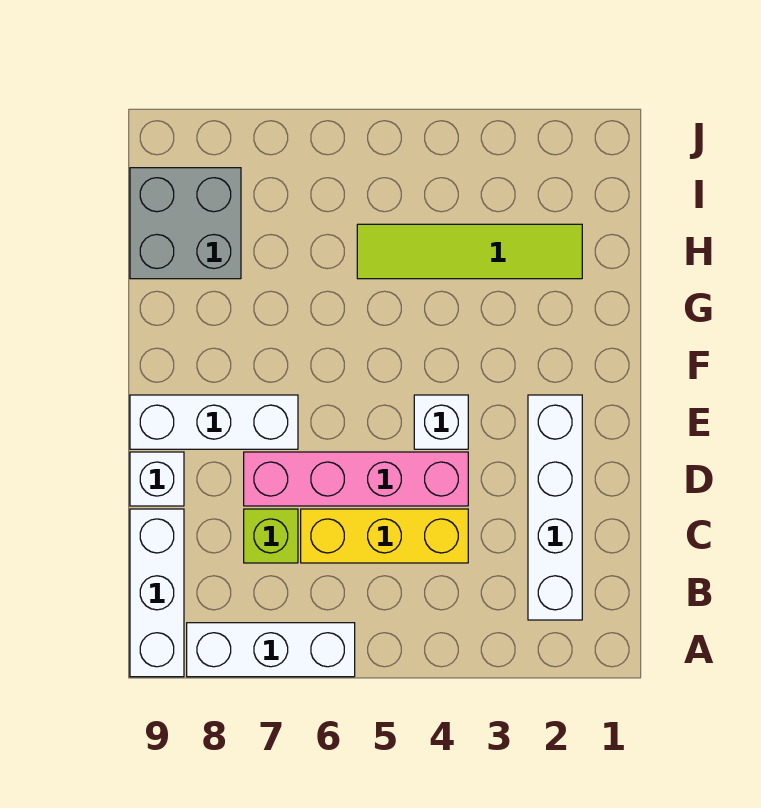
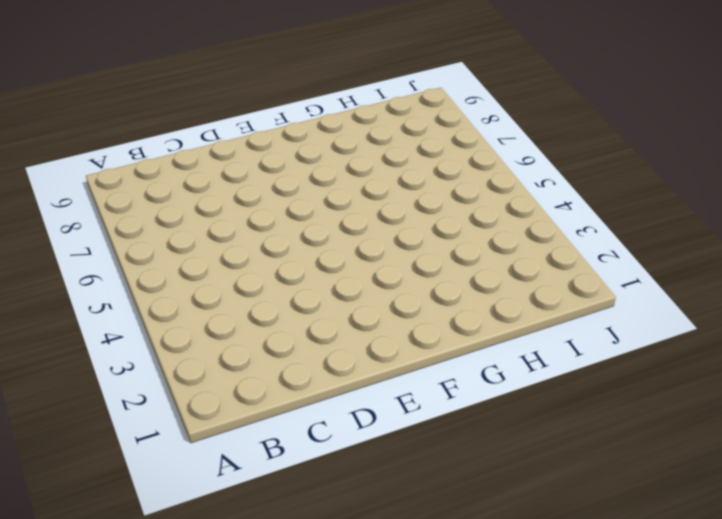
none -> white 1x3 brick [187,623,355,677]
none -> white 1x3 brick [130,509,184,677]

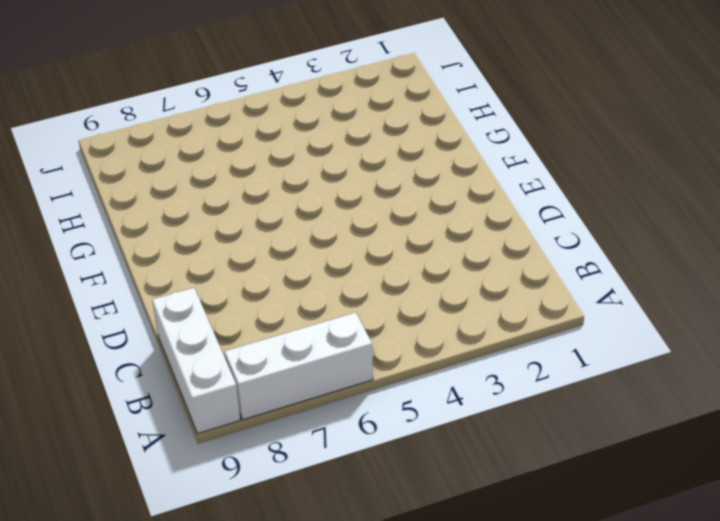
none -> white 1x4 brick [528,395,582,620]
none -> yellow 1x3 brick [301,509,468,563]

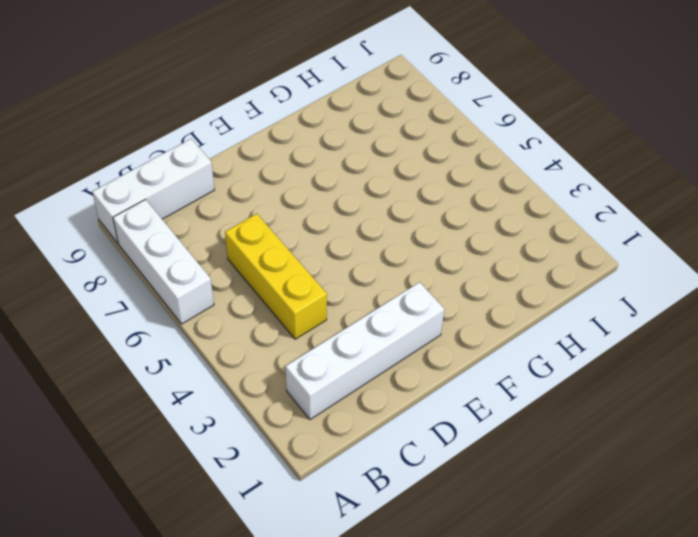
none -> lime 1x1 brick [244,509,298,563]
none -> pink 1x4 brick [244,452,468,506]

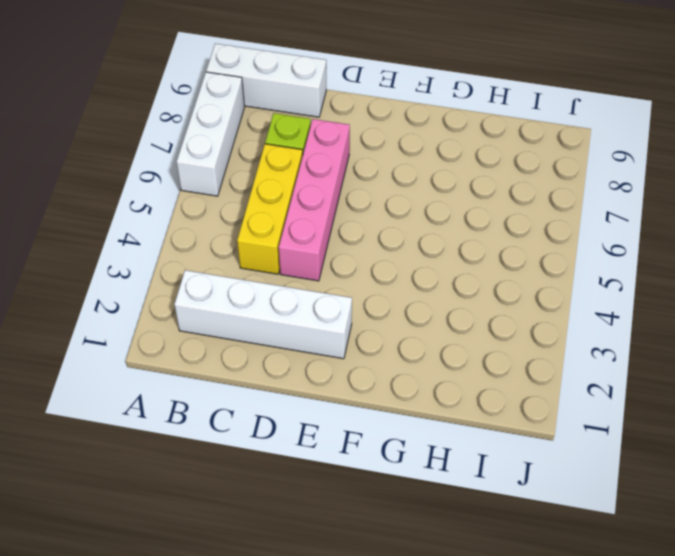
none -> white 1x1 brick [130,452,184,506]
none -> white 1x1 brick [414,395,468,449]

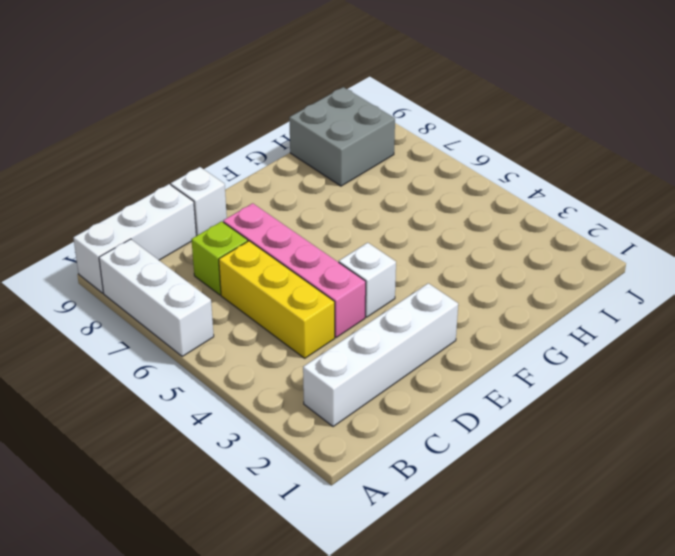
none -> white 1x3 brick [130,395,298,449]
none -> lime 1x4 tile [357,224,582,279]

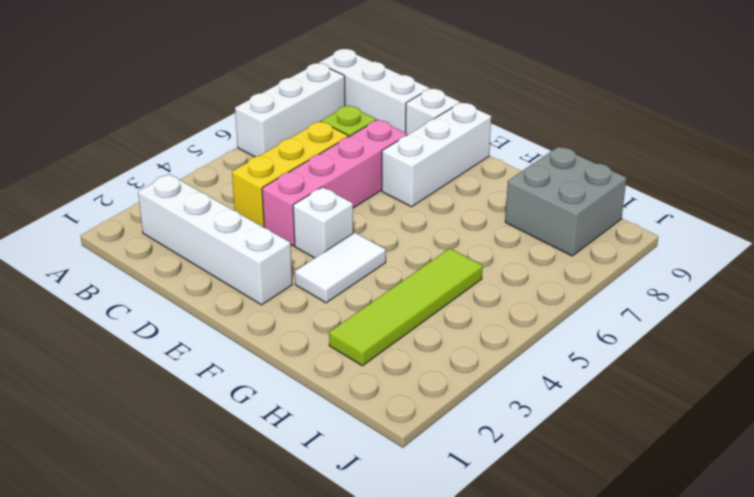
white 1x2 tile [295,232,386,303] -> none

